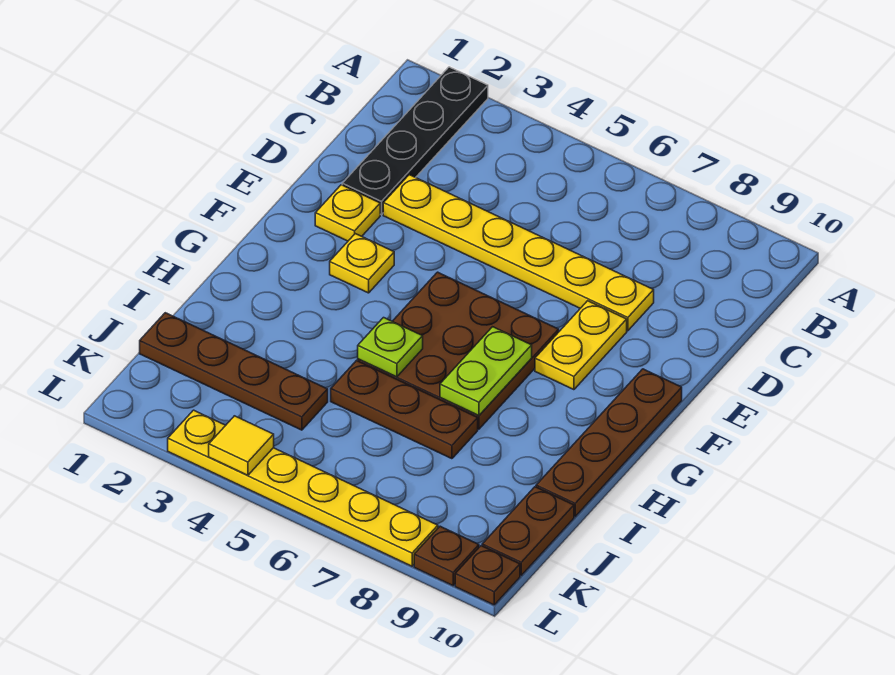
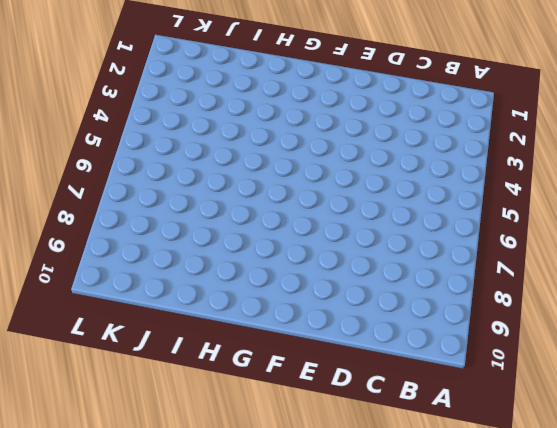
none -> black 1x4 plate [342,67,488,215]
none -> yellow 1x6 plate [383,175,654,331]
none -> yellow 1x1 plate [315,185,380,241]

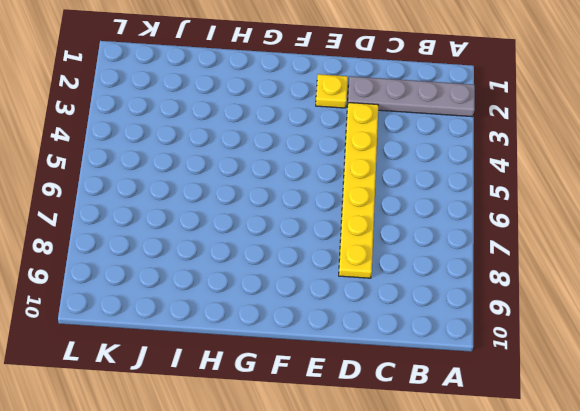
grey 1x4 plate [347,76,475,117] -> black 1x4 plate [342,67,488,215]
none -> yellow 1x2 plate [535,301,627,390]
none -> yellow 1x1 plate [330,234,394,293]
none -> brown 3x3 plate [358,272,559,429]

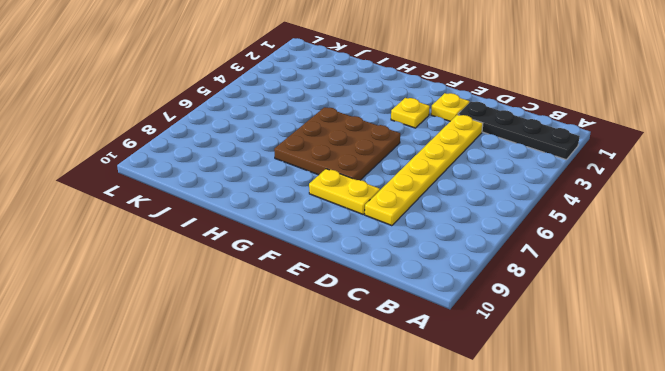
none -> brown 1x4 plate [536,369,682,517]
none -> brown 1x3 plate [331,361,478,459]
none -> brown 1x4 plate [140,313,328,430]

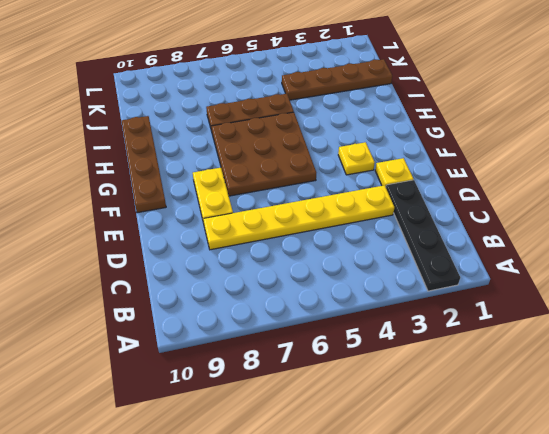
none -> brown 1x2 plate [482,487,574,575]
none -> yellow 1x6 plate [168,410,438,566]
none -> brown 1x1 plate [414,526,479,586]

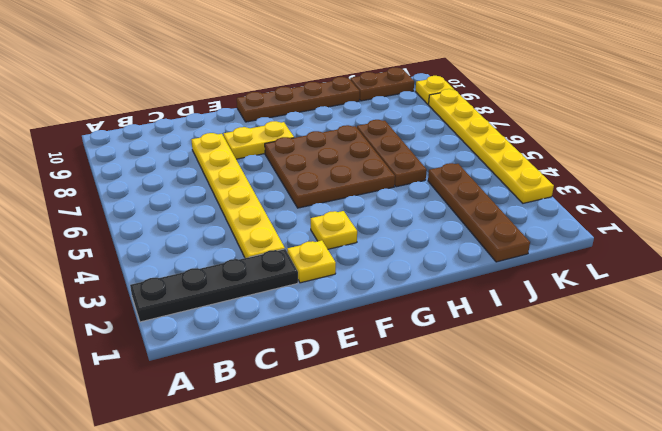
yellow 1x1 plate [416,76,454,105] -> brown 1x1 plate [414,526,479,586]
none -> brown 1x1 plate [455,546,520,605]
none -> lime 1x2 plate [440,327,532,415]
none -> lime 1x1 plate [358,318,423,377]

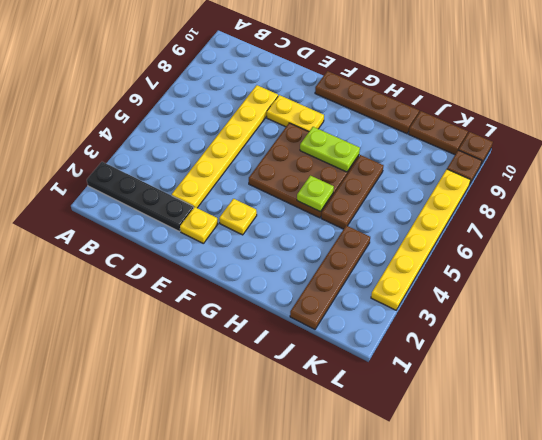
none -> yellow 1x1 tile [209,416,274,475]

